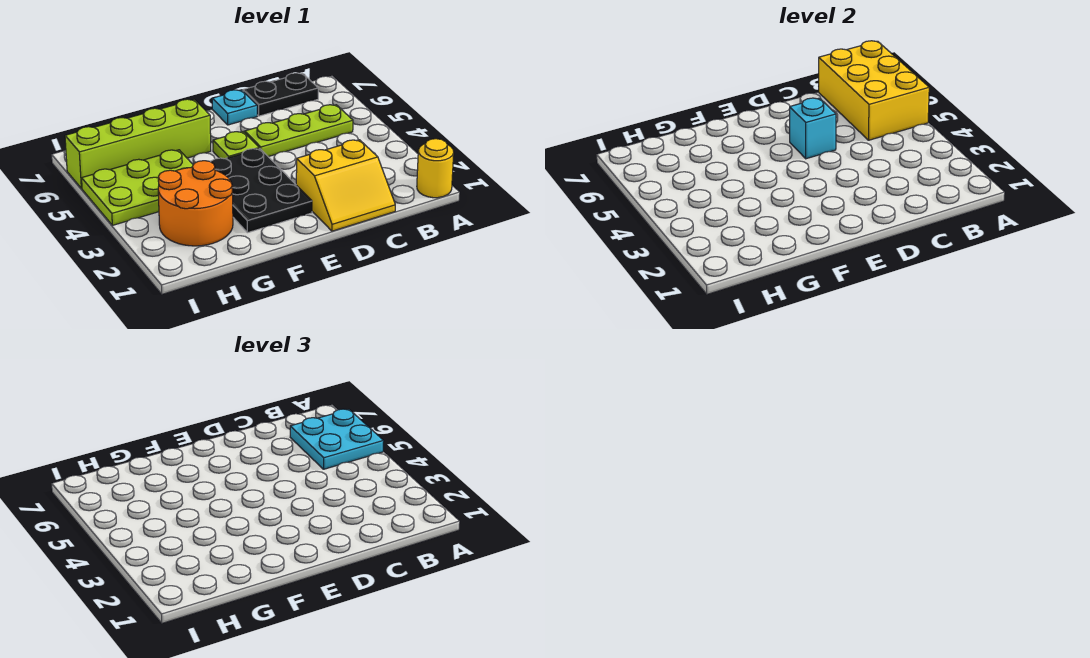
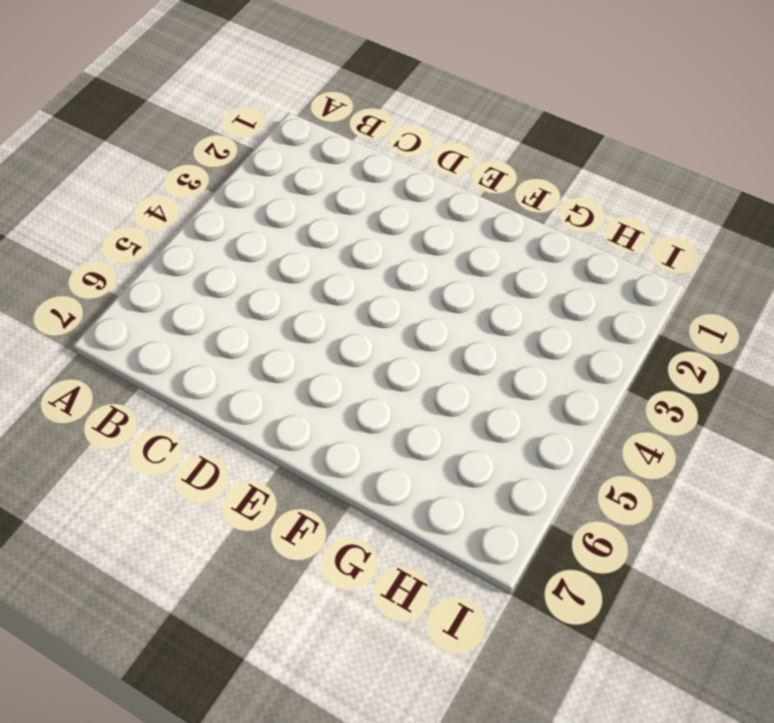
none -> yellow 1x1 round brick [417,139,454,198]
none -> lime 1x3 plate [245,105,353,157]
none -> black 1x2 plate [243,73,318,116]

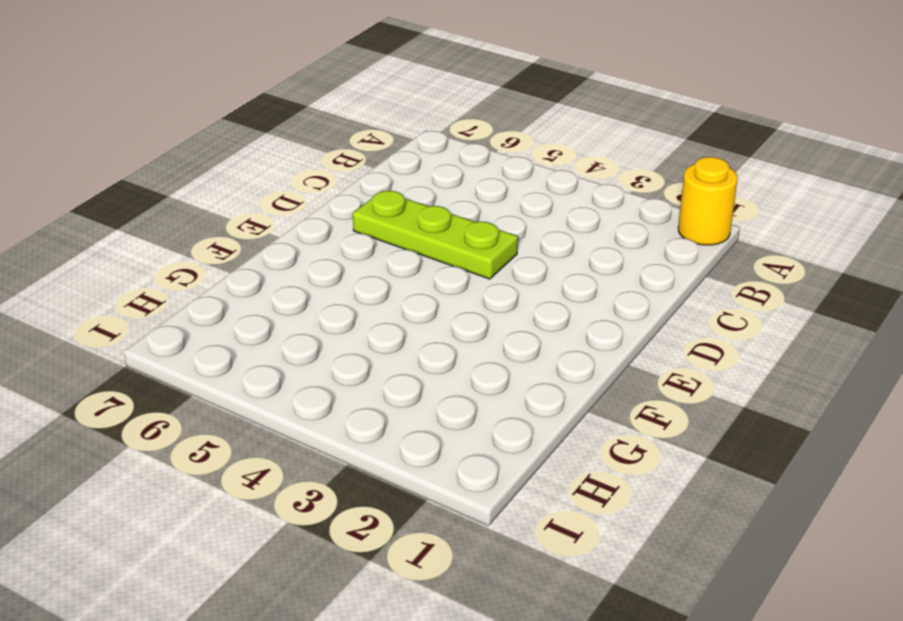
lime 1x3 plate [353,191,518,279] -> lime 1x3 plate turned to [245,105,353,157]
none -> black 1x2 plate [243,73,318,116]
none -> yellow 2x2 slope [296,140,395,231]
none -> cyan 1x1 plate [212,90,257,125]

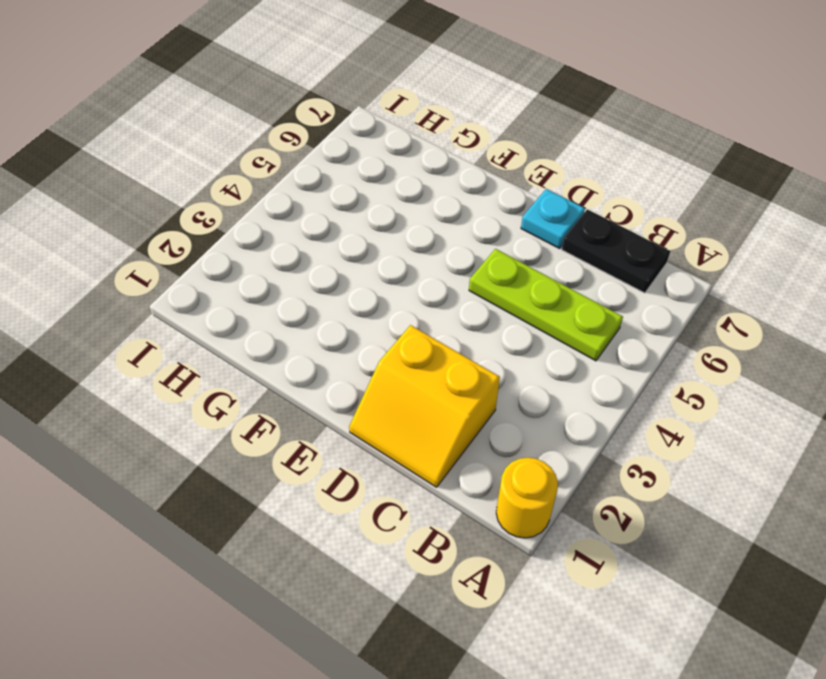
none -> black 2x3 plate [211,148,312,233]
none -> lime 1x1 plate [213,132,259,159]
none -> lime 1x4 brick [65,99,211,189]

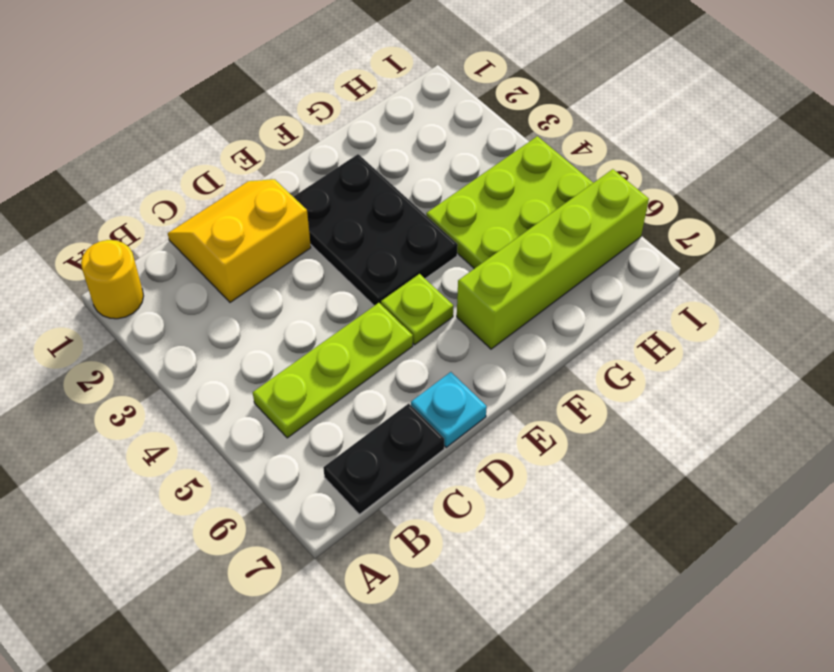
none -> orange 2x2 round brick [158,161,233,246]
none -> yellow 2x3 brick [819,41,929,140]
none -> cyan 1x1 brick [790,98,836,159]

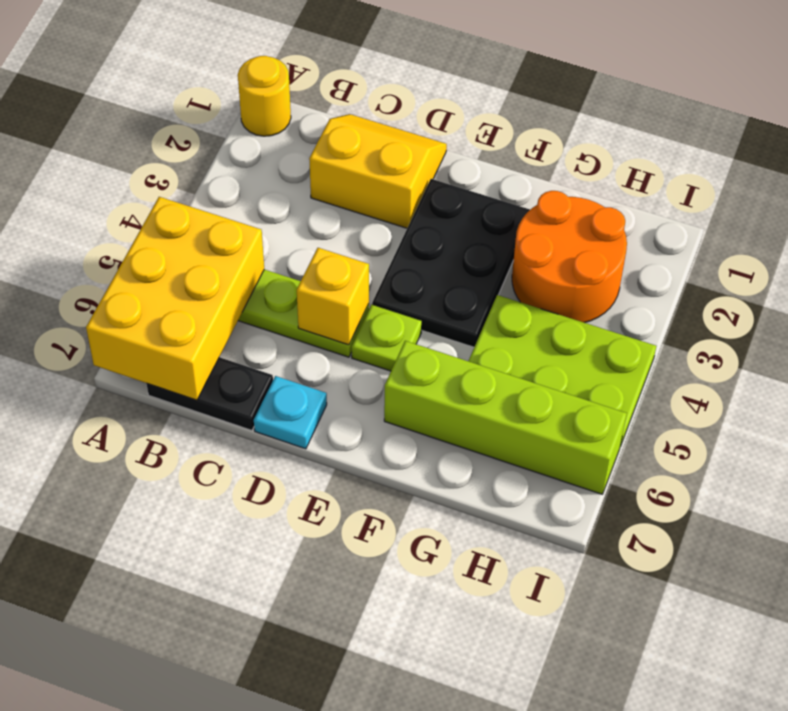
yellow 1x1 brick [297,248,369,345] -> cyan 1x1 brick [790,98,836,159]
none -> cyan 2x2 plate [290,409,384,469]

